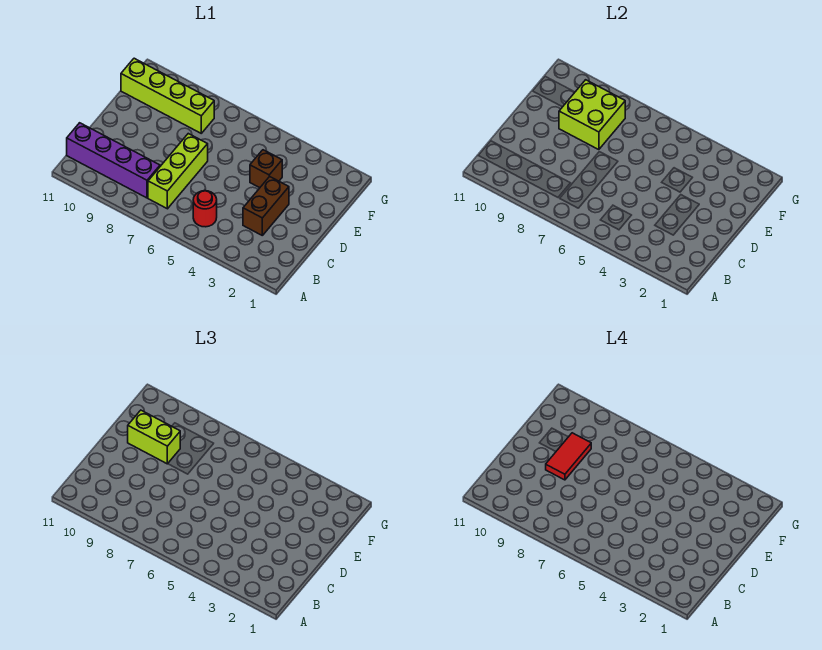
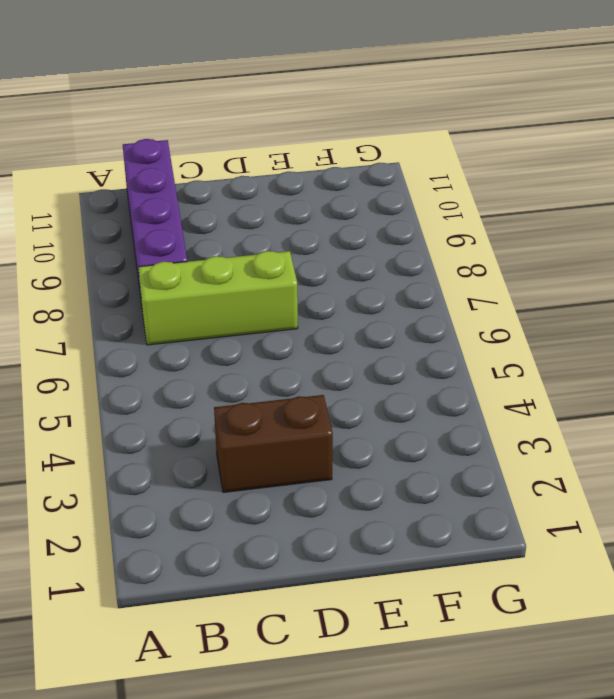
none -> red 1x1 round brick [193,191,217,227]
none -> brown 1x1 brick [250,150,282,188]

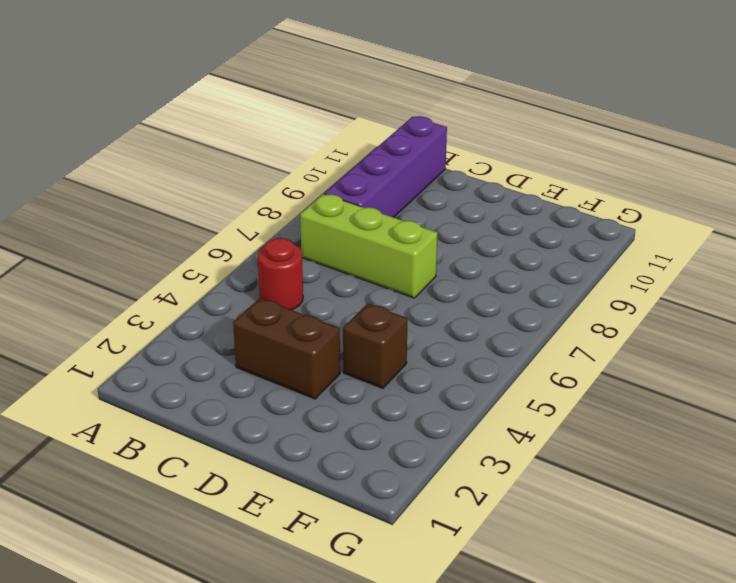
none -> lime 1x4 brick [121,58,214,133]
none -> lime 2x2 brick [559,80,625,150]

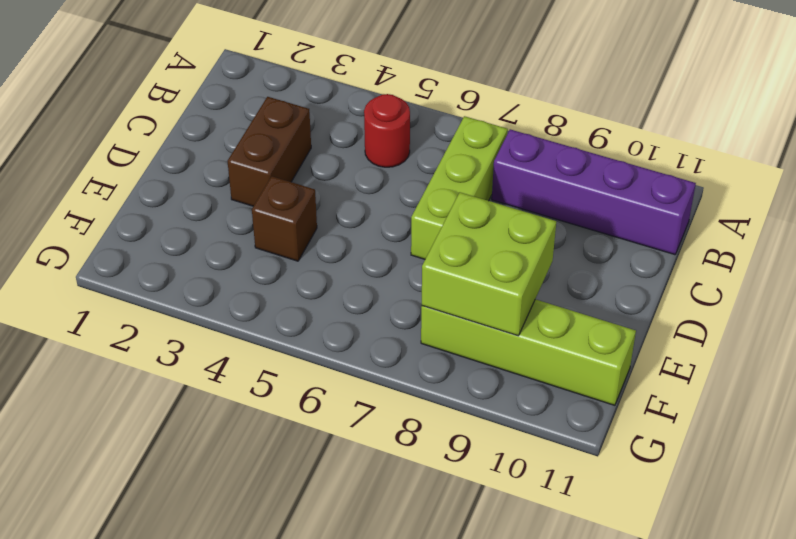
none -> lime 1x2 brick [128,410,180,464]
none -> red 1x2 tile [546,433,591,480]

